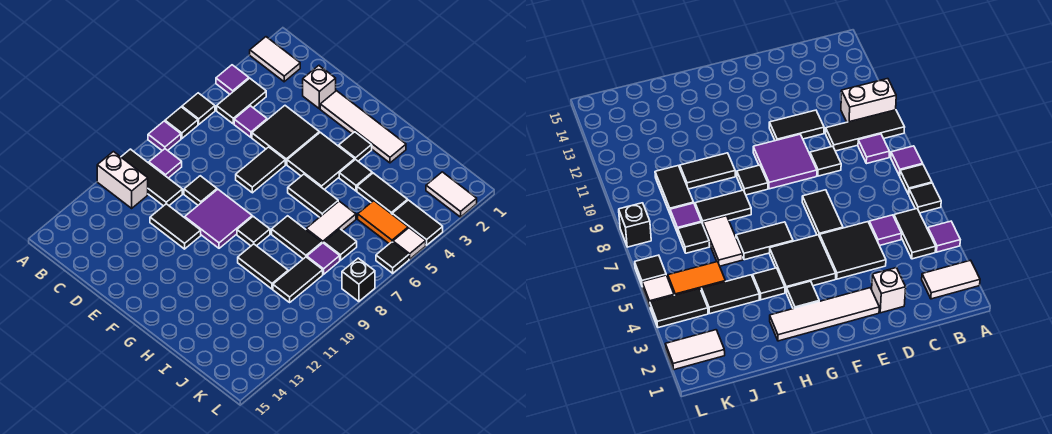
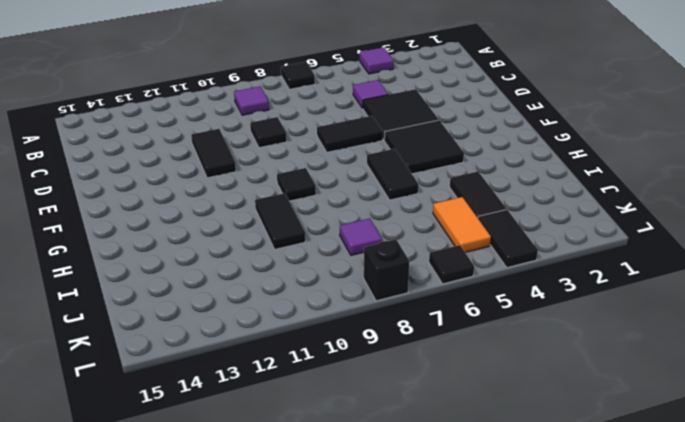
none -> white 1x2 tile [250,37,300,82]
none -> black 1x1 tile [182,93,215,124]
none -> purple 1x1 tile [148,121,181,151]
none -> black 1x3 tile [121,149,182,206]

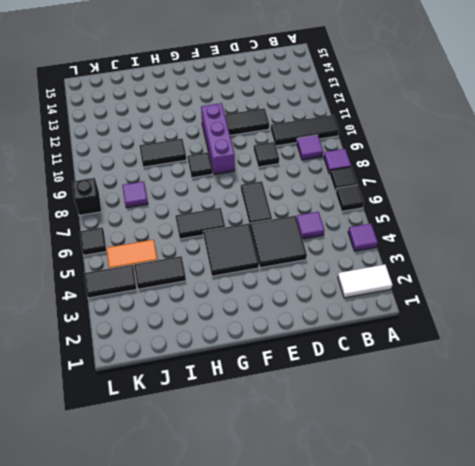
purple 1x3 brick [201,103,235,174] -> purple 2x2 tile [185,189,252,248]
none -> white 1x2 brick [97,152,148,208]
none -> black 1x2 tile [217,78,266,124]
none -> white 1x1 brick [303,66,336,109]
none -> white 1x4 tile [320,91,406,163]

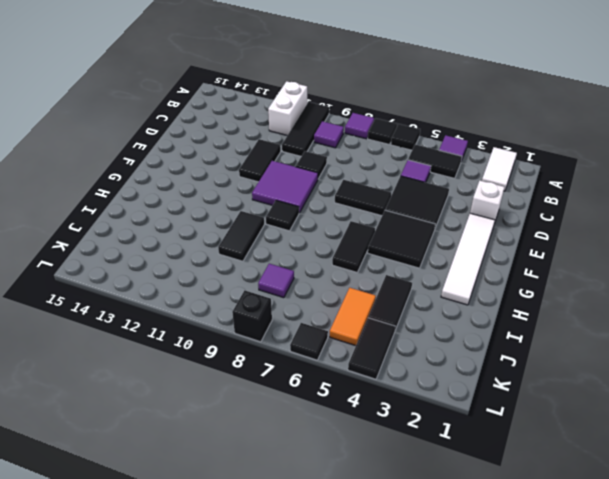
none -> black 1x1 tile [339,132,372,161]
none -> black 1x1 tile [339,159,372,191]
none -> black 1x2 tile [272,216,322,259]
none -> white 1x2 tile [306,201,356,243]

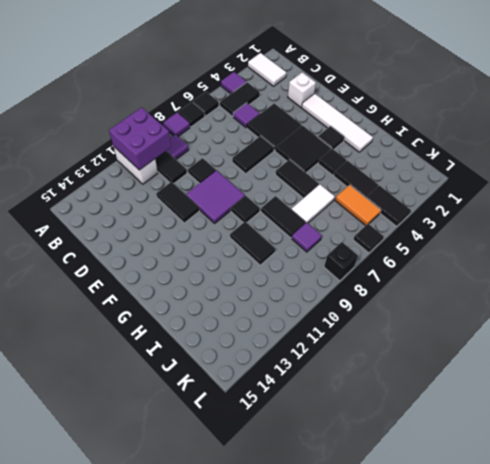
purple 2x2 brick [109,107,171,170] -> none
none -> black 1x1 tile [324,229,357,260]
none -> black 1x2 tile [273,257,323,302]
none -> white 1x2 tile [426,172,477,217]
none -> white 1x1 tile [393,228,426,259]

